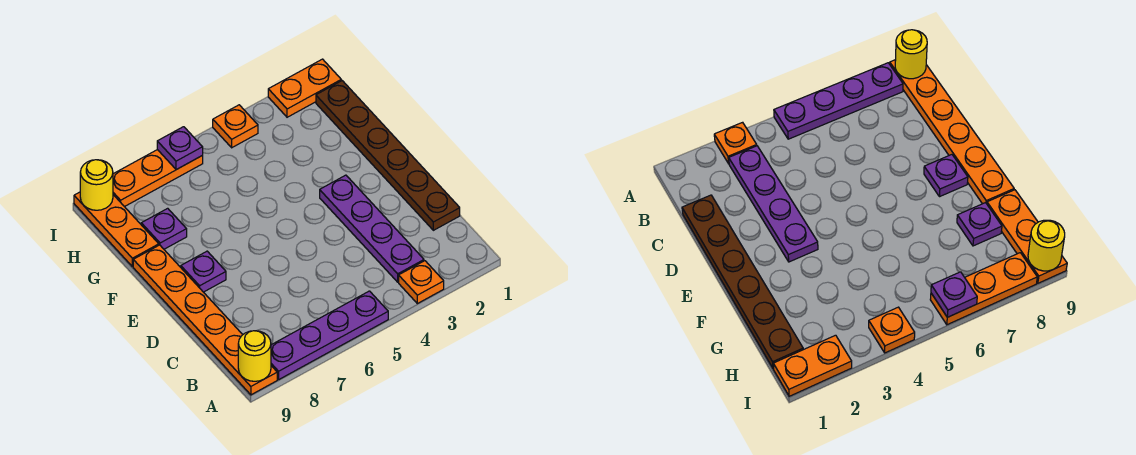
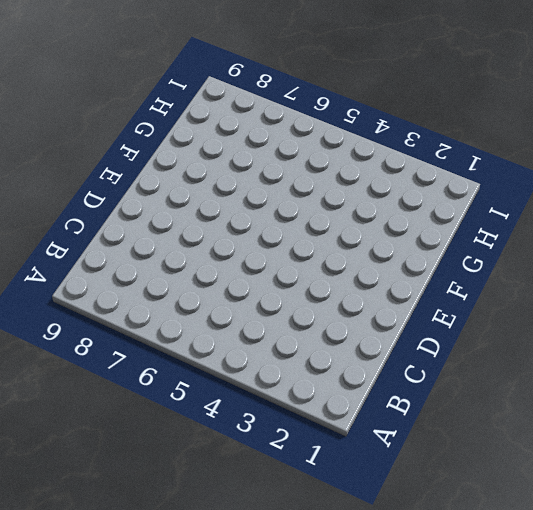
none -> orange 1x1 plate [399,261,444,304]
none -> purple 1x4 plate [271,291,388,379]
none -> orange 1x6 plate [133,245,277,395]

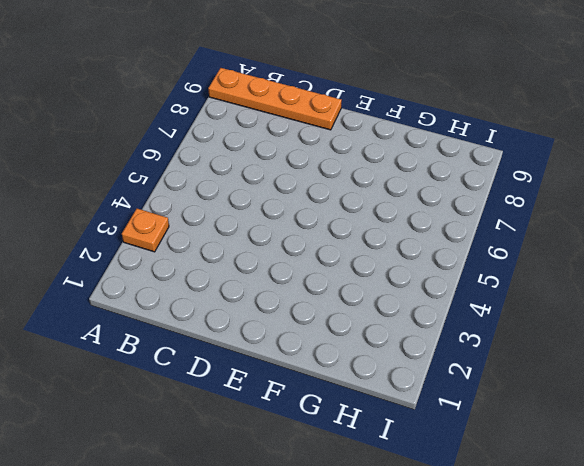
orange 1x4 plate [208,68,342,130] -> orange 1x6 plate [133,245,277,395]
none -> purple 1x4 plate [271,291,388,379]
none -> purple 1x4 plate [320,175,424,282]
none -> brown 1x6 plate [316,81,460,230]

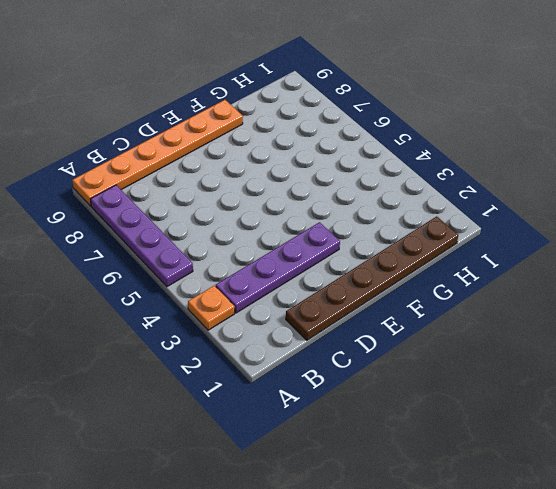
none -> purple 1x1 plate [181,251,226,292]
none -> purple 1x1 plate [141,208,187,249]
none -> orange 1x3 plate [74,192,159,267]

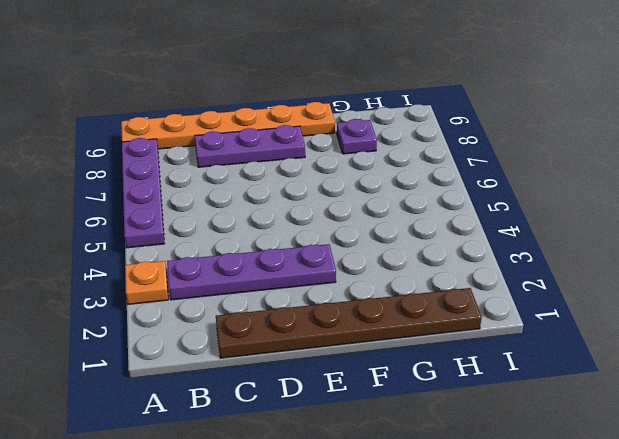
purple 1x3 plate [195,125,305,167] -> purple 1x1 plate [181,251,226,292]
none -> orange 1x3 plate [74,192,159,267]
none -> orange 1x2 plate [268,59,341,117]
none -> orange 1x1 plate [213,105,258,148]

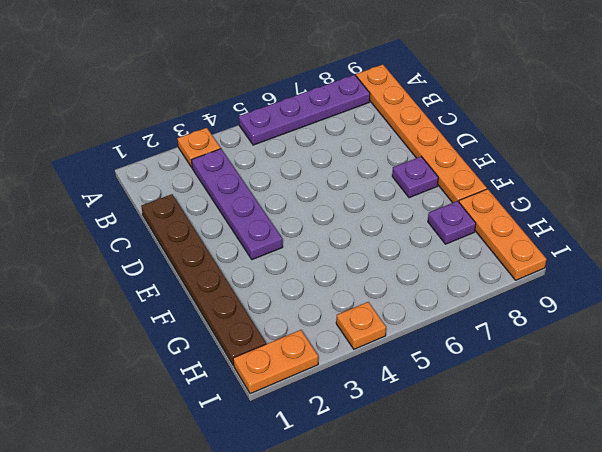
none -> orange 1x3 plate [113,150,203,207]
none -> yellow 1x1 round brick [238,331,271,381]
none -> purple 1x1 plate [157,127,203,170]

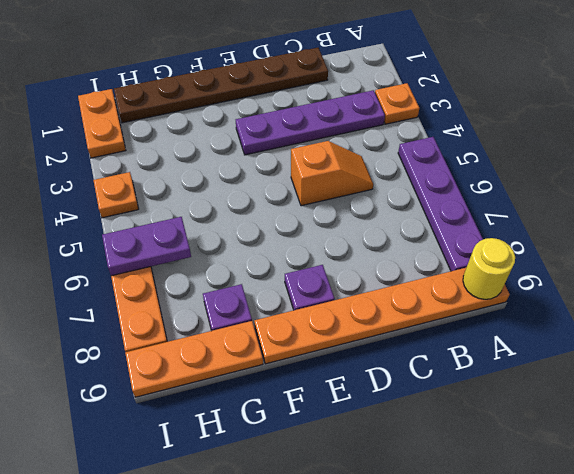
orange 1x2 slope [291,141,373,206] -> none
purple 1x2 plate [102,217,191,276] -> purple 1x1 plate [157,127,203,170]
none -> yellow 1x1 round brick [80,160,113,210]

